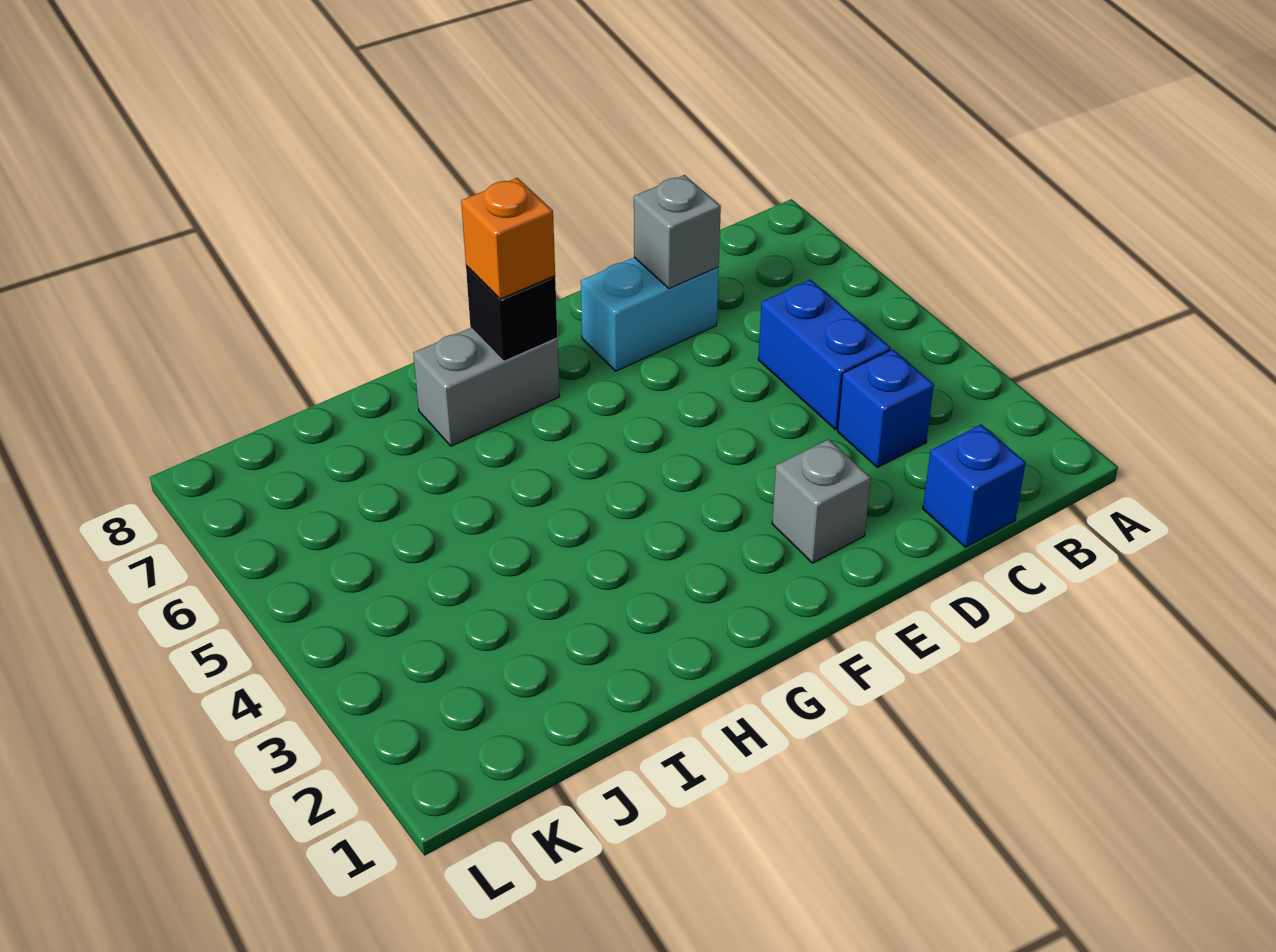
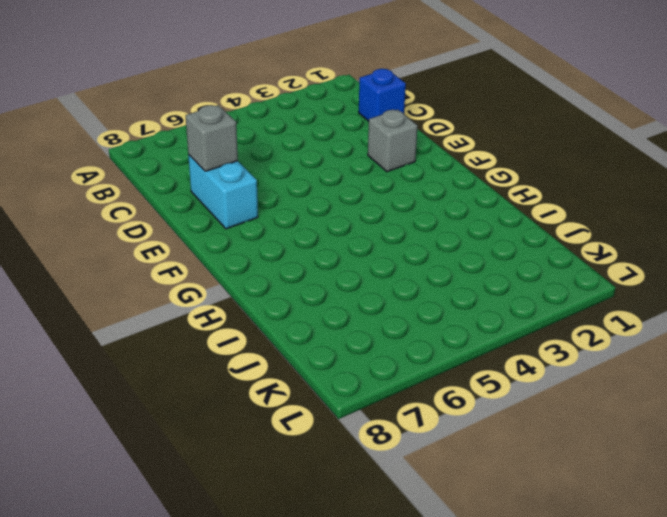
none -> blue 1x1 brick [838,349,934,467]
none -> blue 1x2 brick [758,280,891,430]

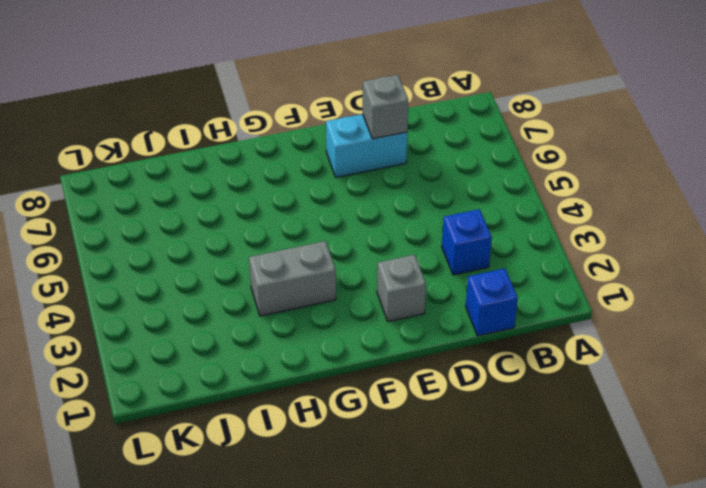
grey 1x2 brick [249,241,336,316] -> grey 1x2 brick moved to [413,328,560,446]
none -> blue 1x2 brick [758,280,891,430]
none -> black 1x1 brick [466,266,557,361]

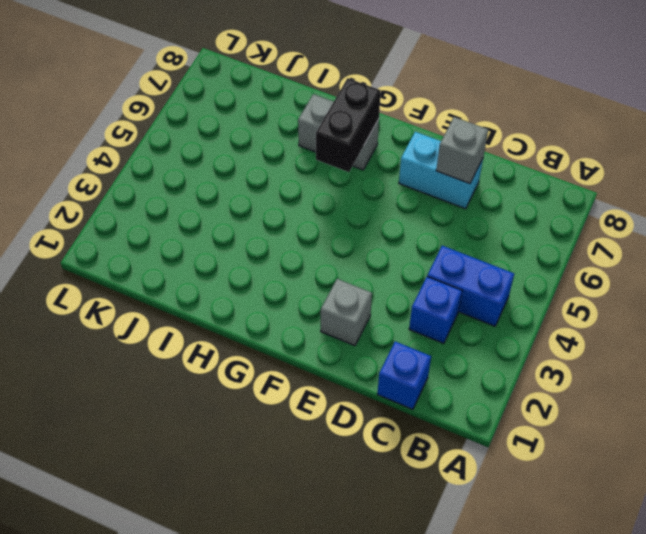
blue 1x2 brick [427,246,514,326] -> blue 1x2 brick turned to [758,280,891,430]
black 1x2 brick [316,78,381,172] -> black 1x1 brick [466,266,557,361]
none -> orange 1x1 brick [461,178,555,299]

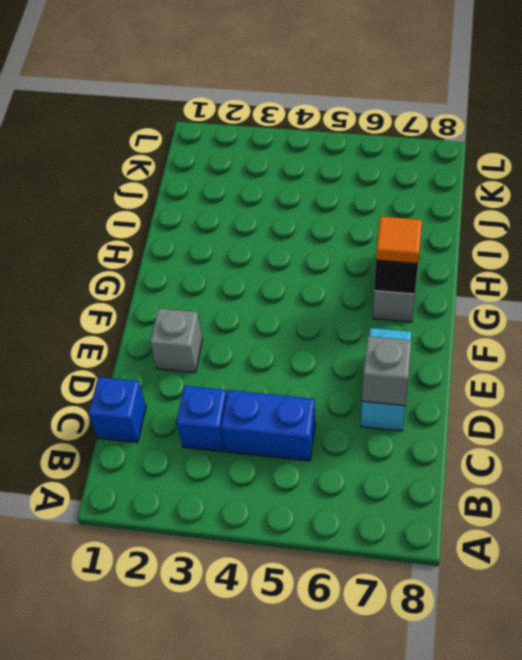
orange 1x1 tile [376,216,422,264] -> orange 1x1 brick [461,178,555,299]

